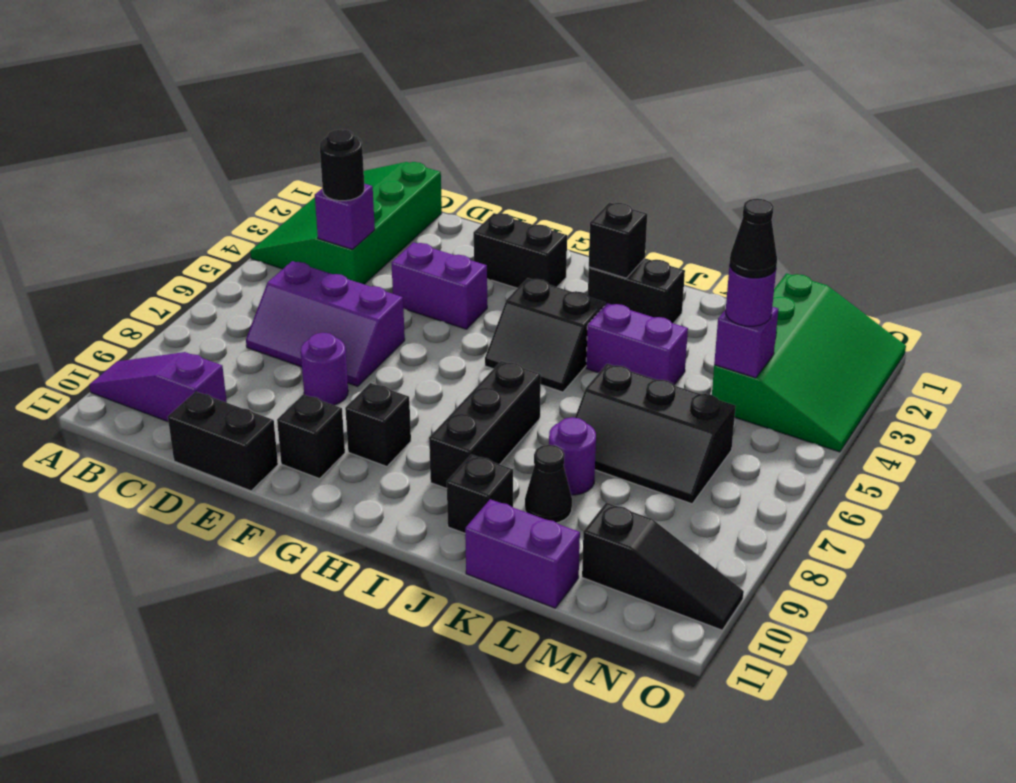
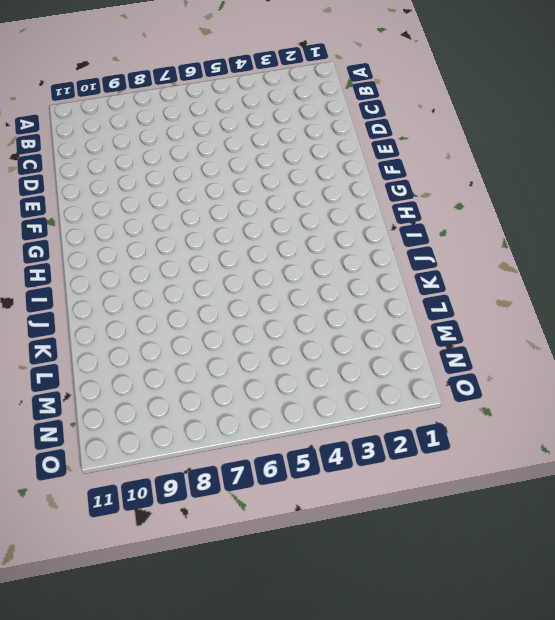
none -> green 3x4 slope [250,162,442,284]
none -> purple 1x3 slope [89,352,227,421]
none -> purple 2x3 slope [246,261,405,386]

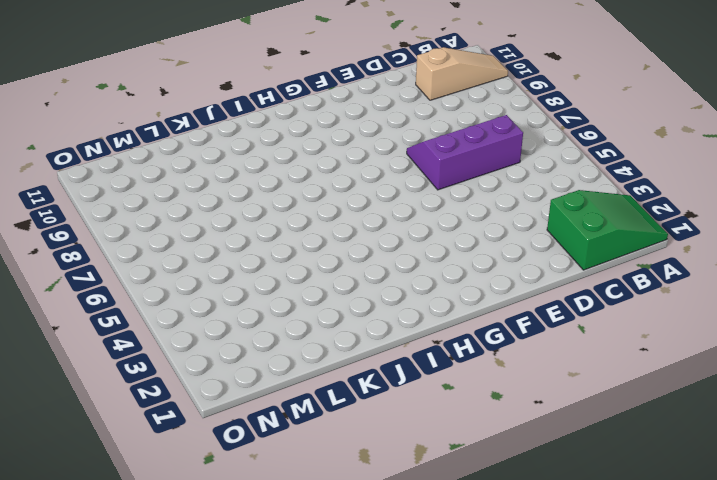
green 2x3 slope [547,190,668,270] -> green 3x4 slope [250,162,442,284]
tan 1x3 slope [416,47,508,100] -> purple 1x3 slope [89,352,227,421]
none -> black 1x2 brick [168,392,278,491]
none -> purple 1x2 brick [392,243,487,329]
none -> purple 1x1 round brick [301,333,348,405]

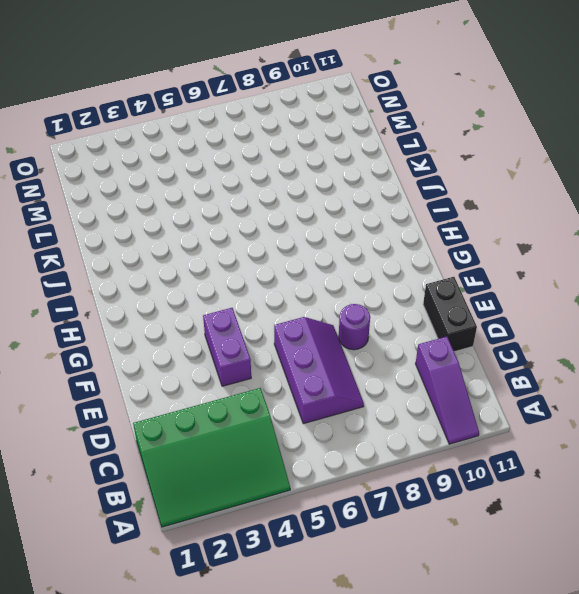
none -> black 1x2 brick [474,213,567,288]
none -> black 1x1 brick [277,394,345,479]
none -> black 1x1 brick [345,383,411,466]

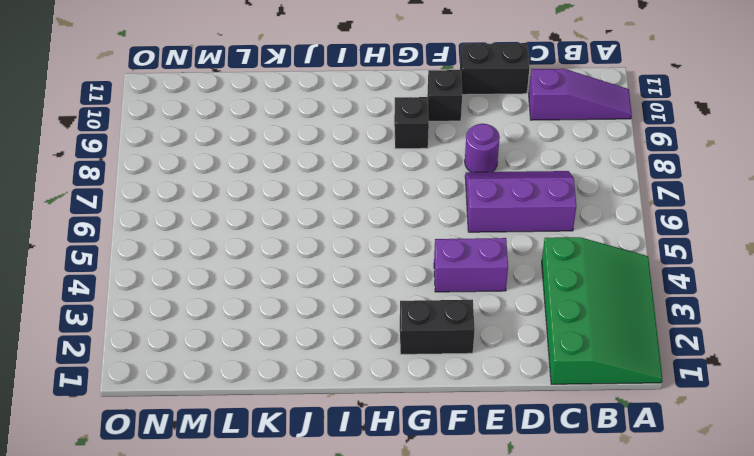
none -> black 2x2 slope [485,278,605,392]
none -> black 1x2 brick [588,258,685,323]
none -> black 1x3 brick [429,361,541,489]

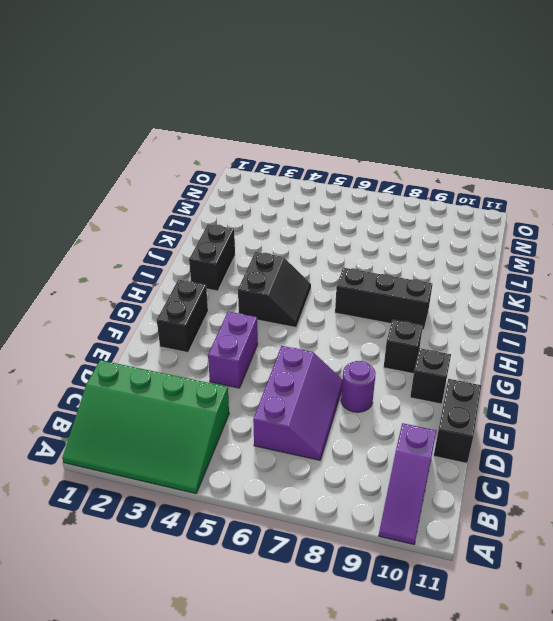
none -> purple 1x2 brick [586,303,688,385]
none -> black 1x1 brick [447,454,513,533]
none -> black 2x3 slope [575,364,736,504]

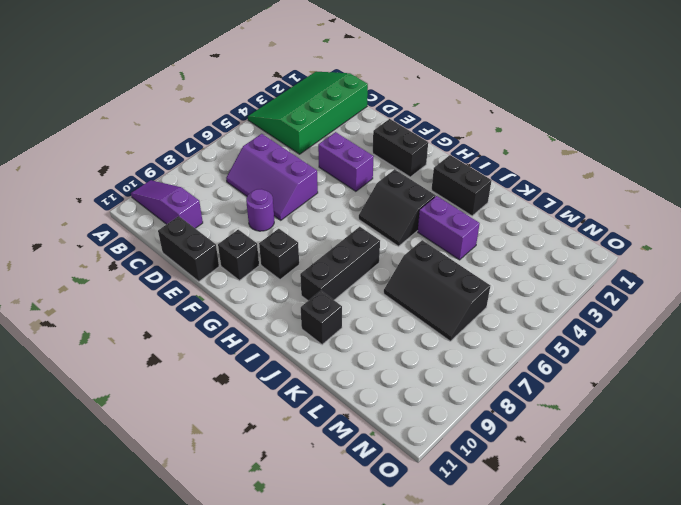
none -> purple 1x1 round brick [549,417,596,495]
none -> black 1x1 cone [525,445,572,523]
none -> purple 1x2 brick [465,499,580,608]

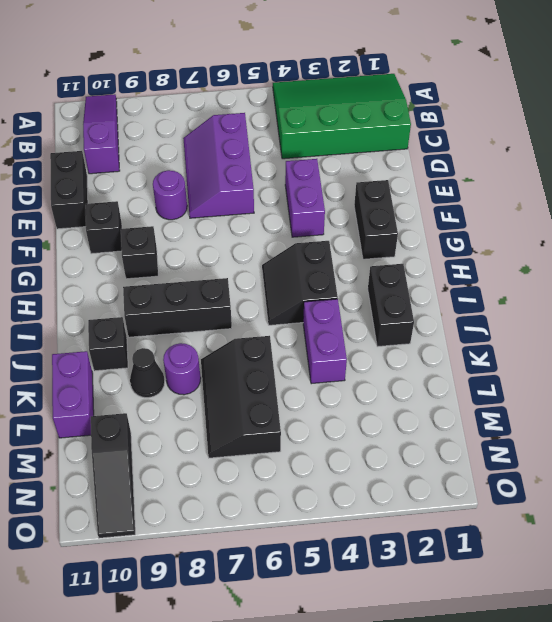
none -> green 3x4 slope [712,273,906,452]
none -> purple 1x1 brick [315,184,375,249]
none -> black 1x1 brick [589,203,647,278]

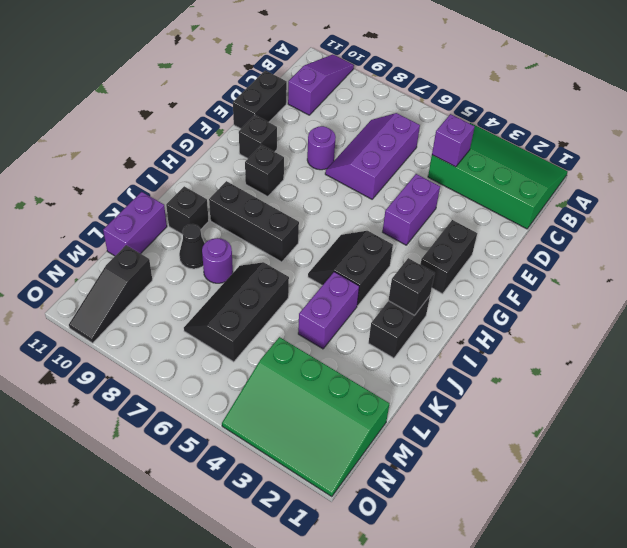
none -> purple 1x1 brick [714,307,779,378]
none -> black 1x1 round brick [320,129,365,201]
none -> purple 1x1 round brick [726,265,776,326]

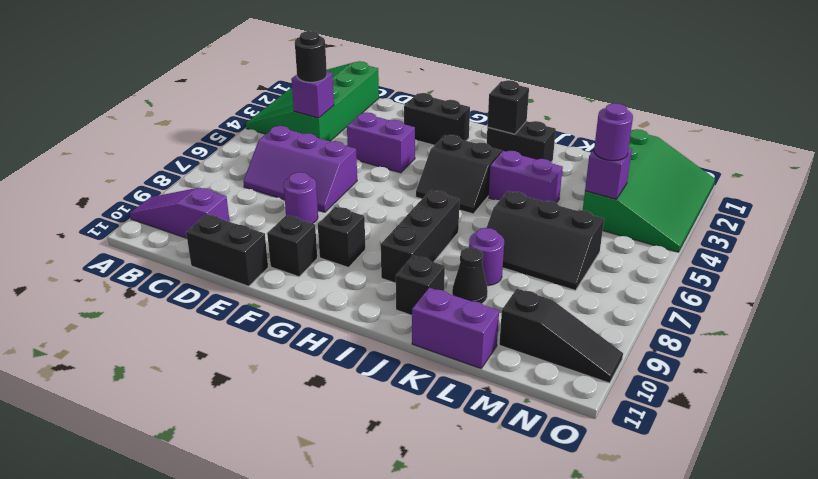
none -> black 1x1 cone [730,199,777,278]

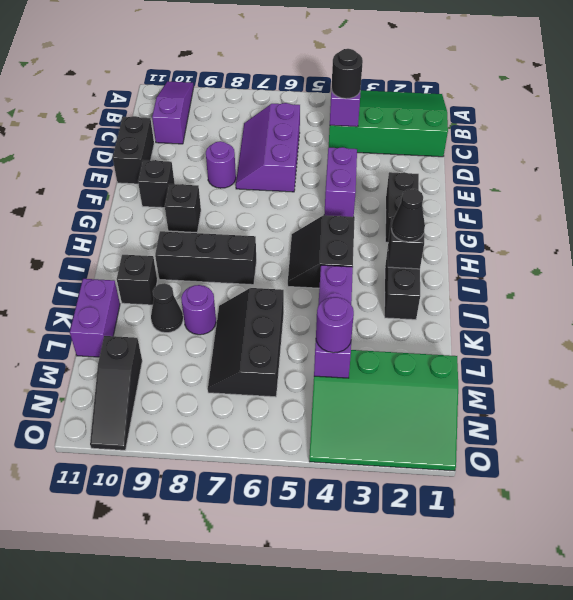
black 1x1 cone [391,189,425,242] -> black 1x1 cone moved to [730,199,777,278]

